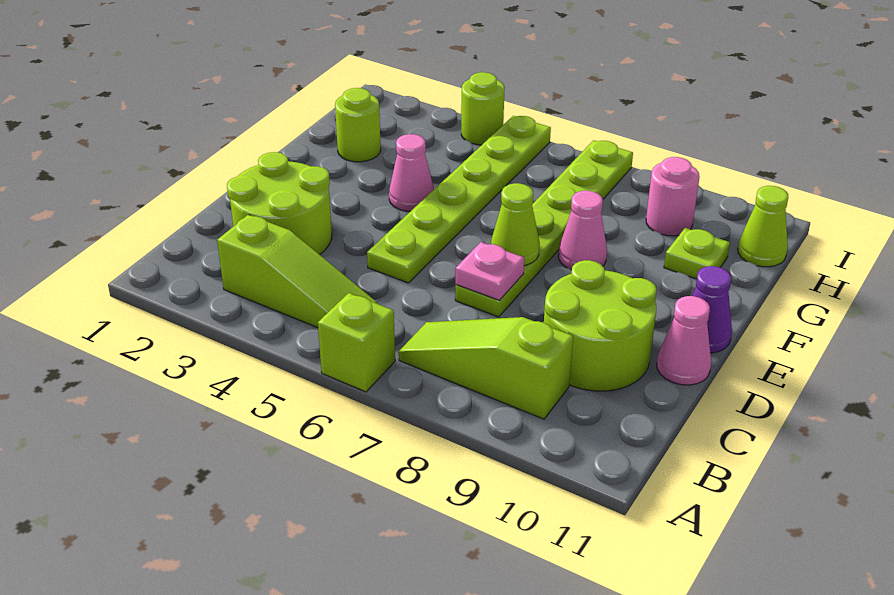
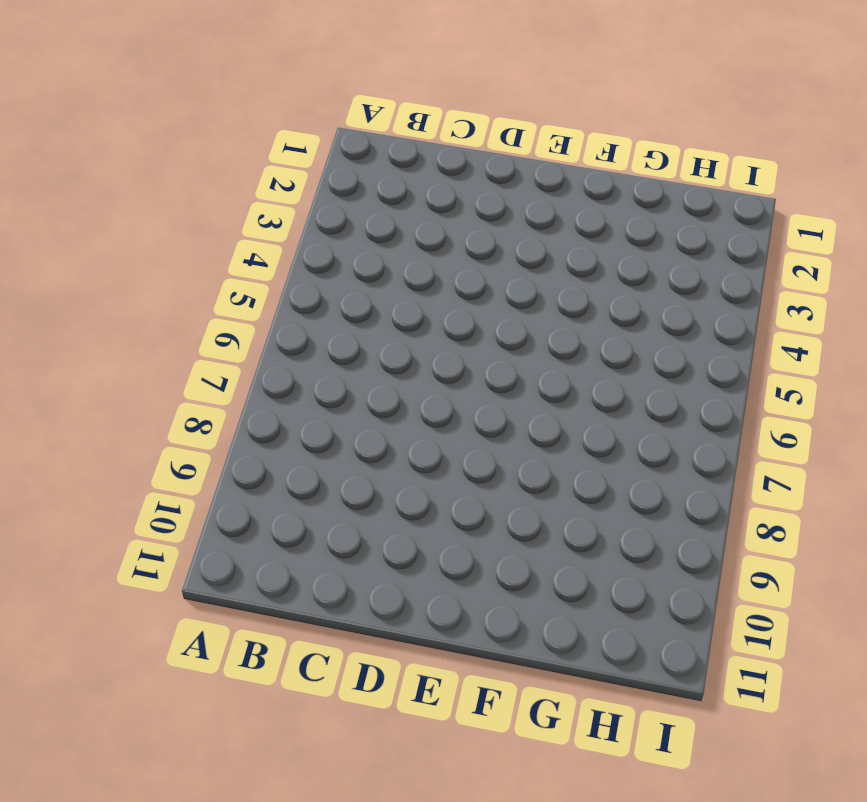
none -> lime 1x1 brick [318,293,395,392]
none -> lime 1x3 slope [217,215,378,328]
none -> lime 1x3 slope [399,317,573,419]

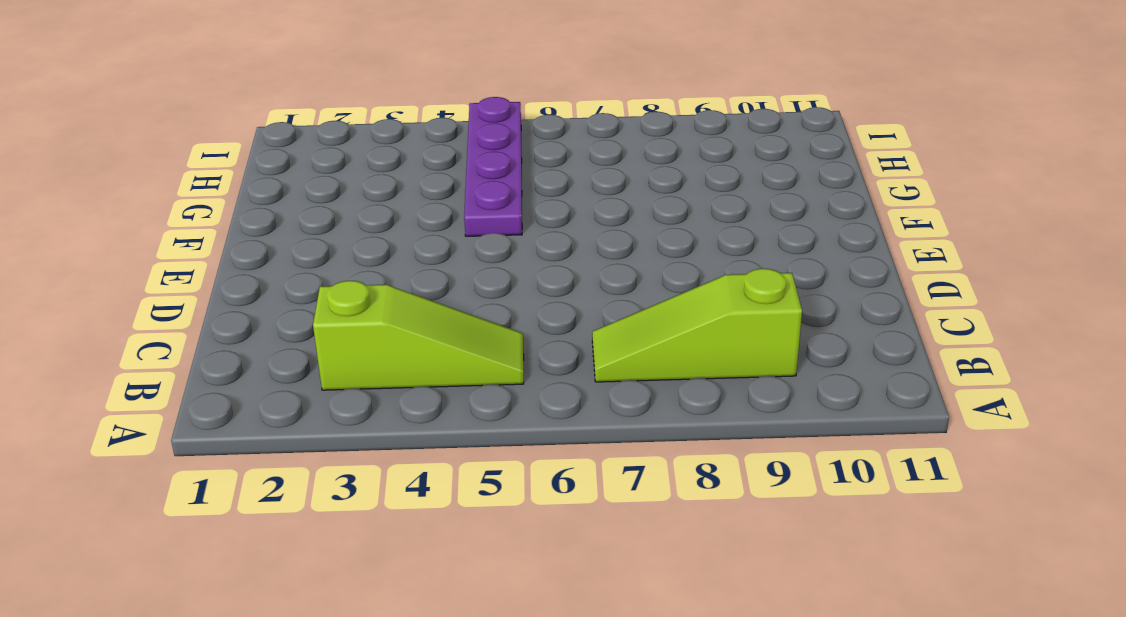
purple 1x4 plate [464,97,522,236] -> lime 1x6 plate [367,116,551,283]
none -> lime 1x1 brick [318,293,395,392]
none -> lime 2x2 round brick [227,152,332,255]
none -> lime 2x2 round brick [544,260,657,391]

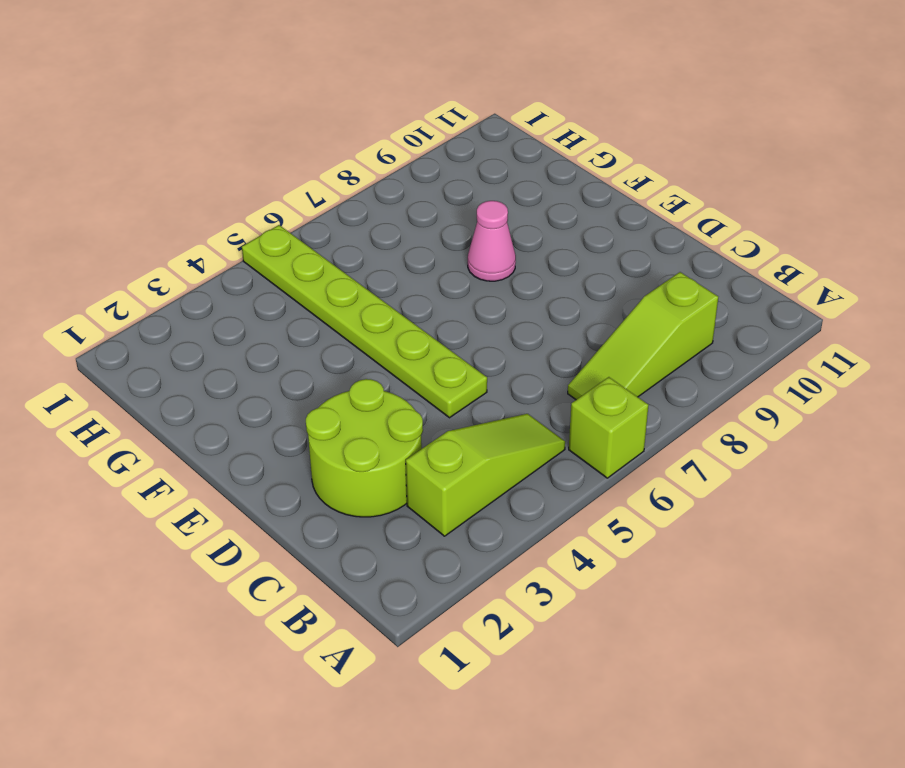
none -> lime 2x2 round brick [544,260,657,391]
none -> lime 1x6 plate [455,140,633,317]
none -> pink 1x1 cone [657,296,711,385]

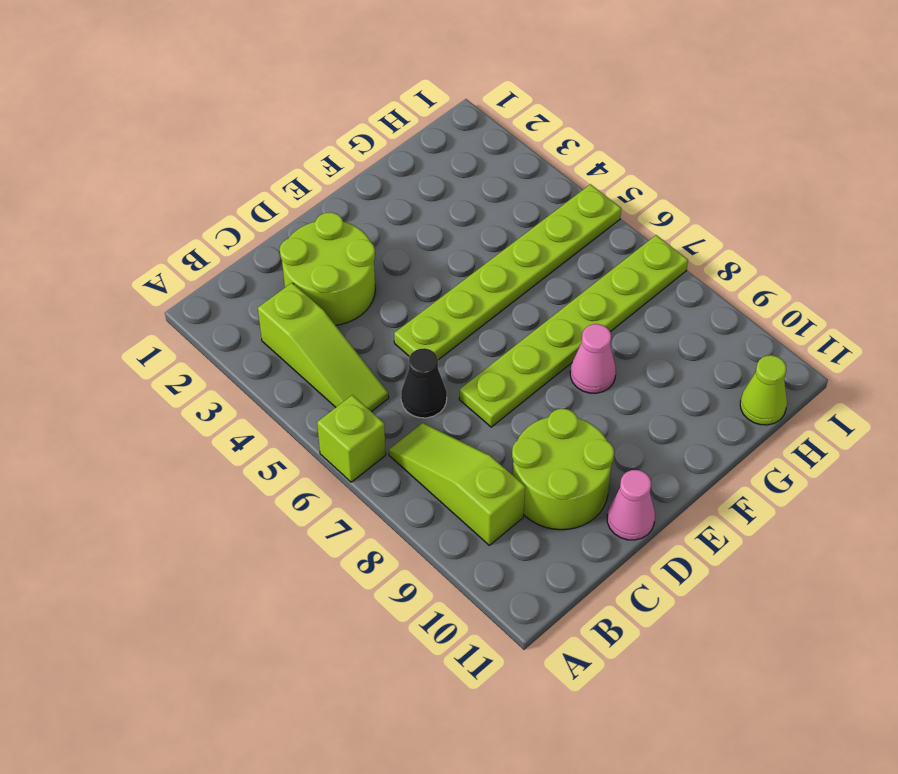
black 1x1 cone [401,348,447,418] -> none
none -> purple 1x1 cone [692,266,732,353]
none -> pink 1x1 cone [389,134,434,211]
none -> lime 1x1 round brick [335,88,381,162]

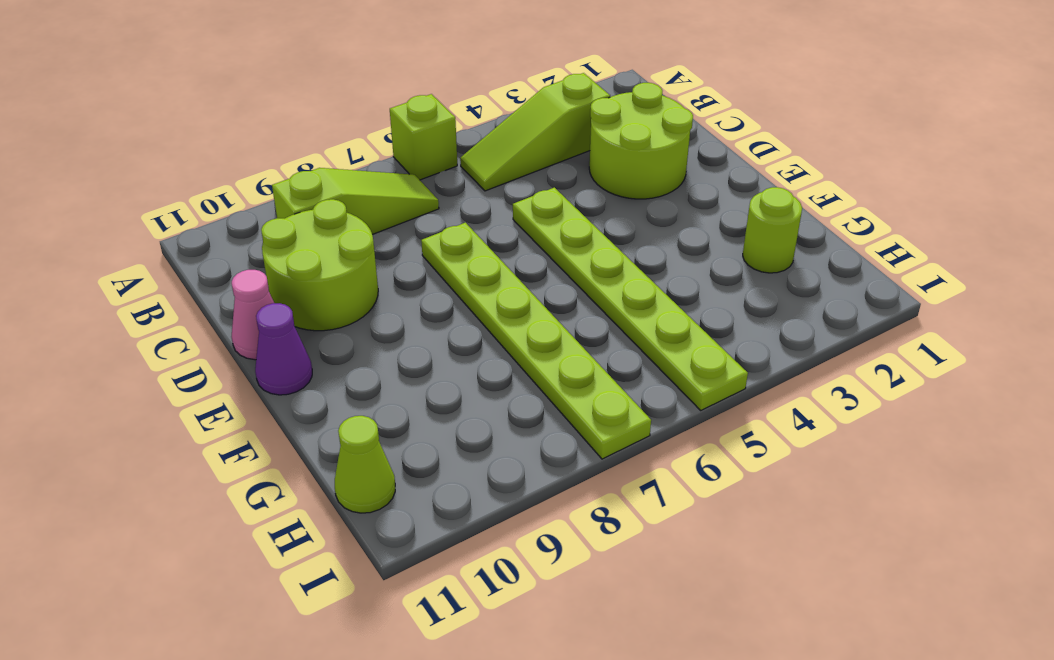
none -> pink 1x1 cone [389,134,434,211]
none -> pink 1x1 cone [559,191,607,270]
none -> lime 1x1 plate [664,228,730,279]

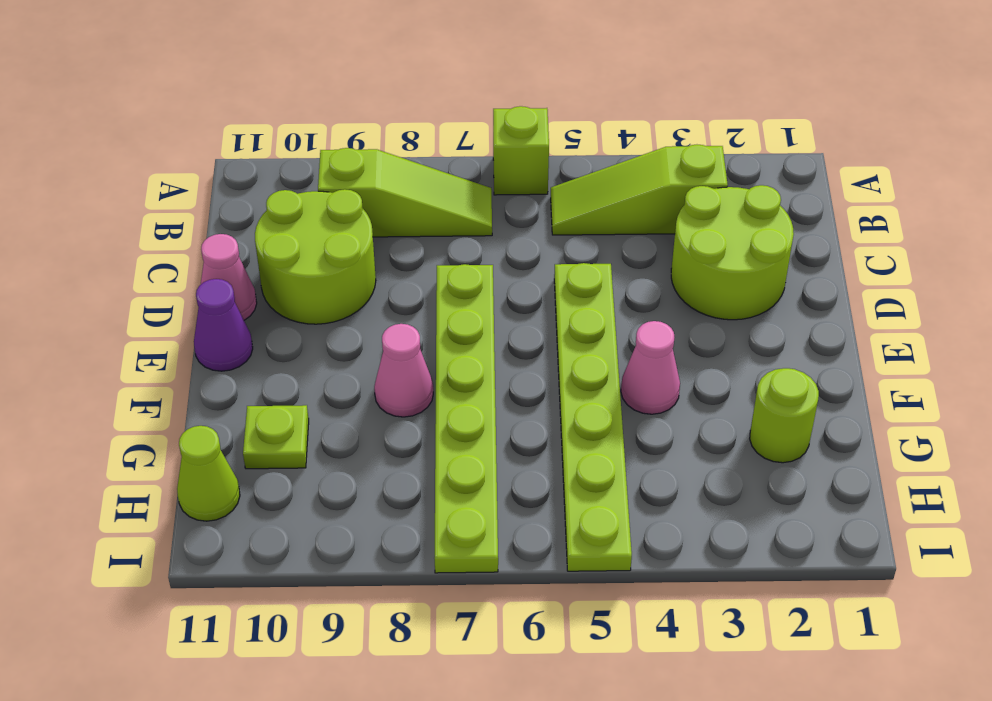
none -> pink 1x1 round brick [646,157,699,236]
none -> lime 1x1 round brick [461,72,505,145]
none -> pink 1x1 plate [455,242,524,300]

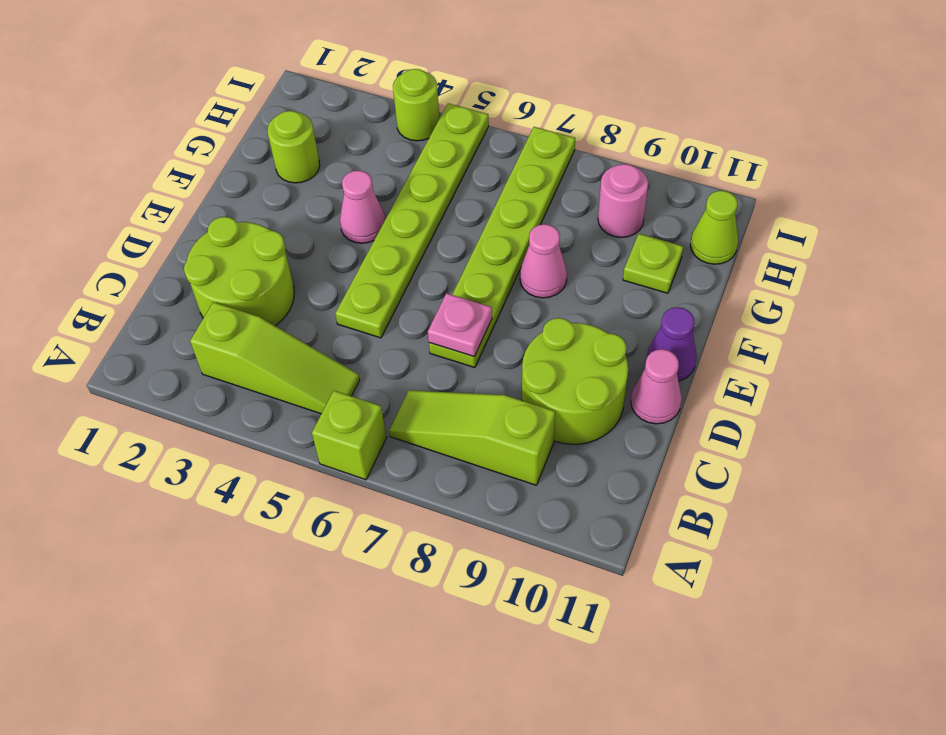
none -> lime 1x1 cone [491,183,540,266]

